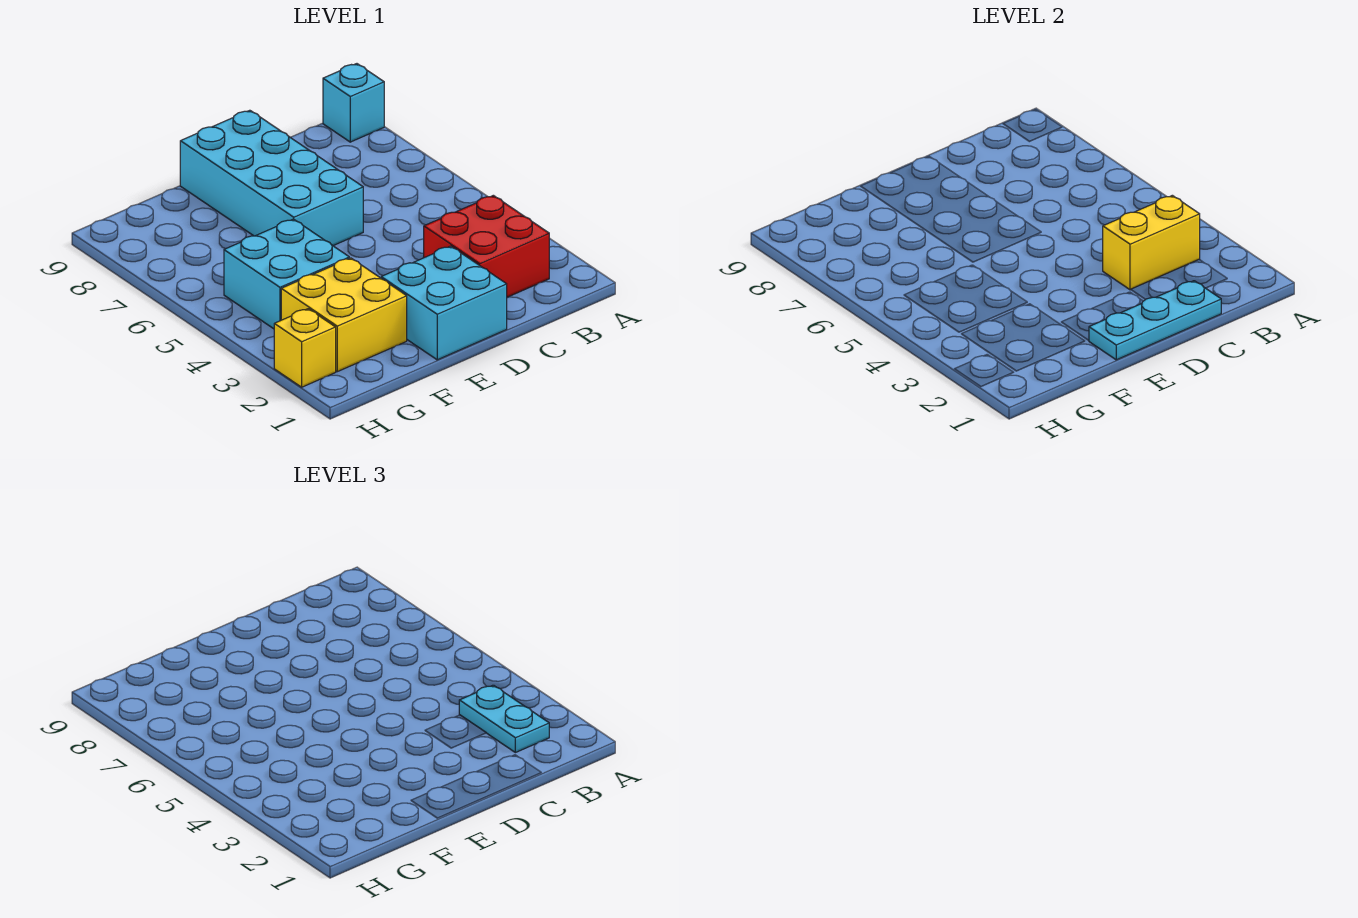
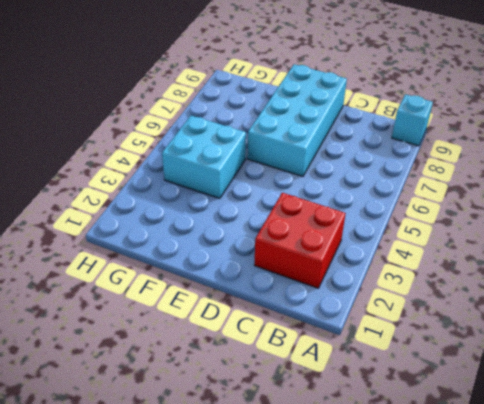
none -> cyan 2x2 brick [381,246,507,360]
none -> yellow 2x2 brick [281,258,407,372]

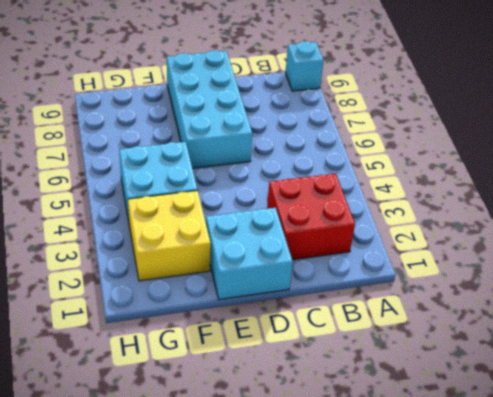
none -> yellow 1x1 brick [274,309,336,387]
none -> yellow 1x2 brick [1103,195,1200,290]

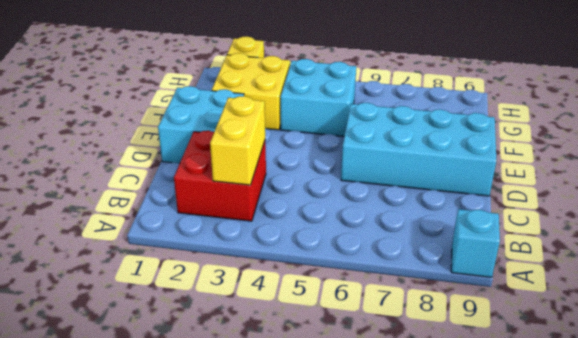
none -> cyan 1x3 plate [1089,281,1221,360]
none -> cyan 1x2 plate [459,685,549,753]

